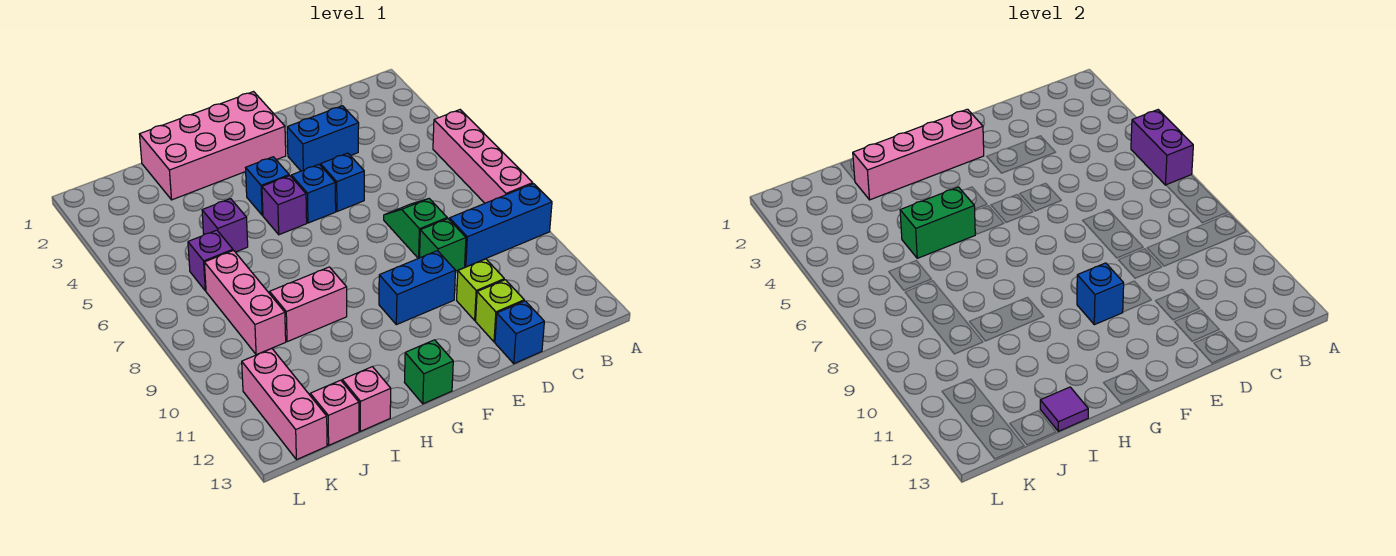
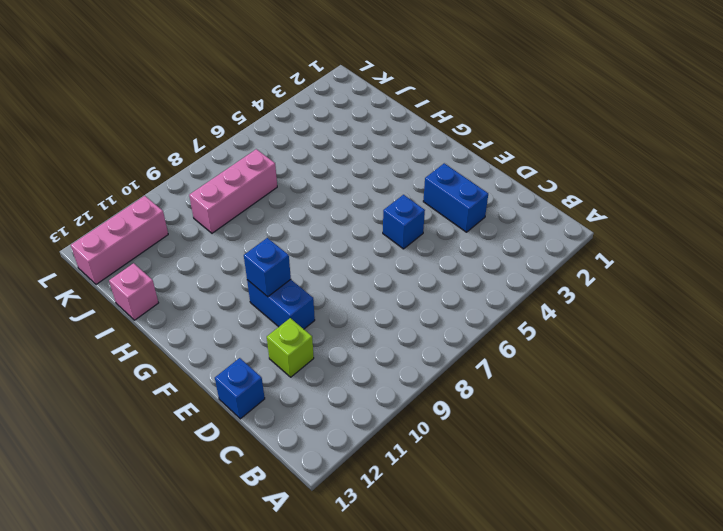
none -> pink 1x4 brick [433,110,533,203]
none -> blue 1x3 brick [449,184,552,267]
none -> green 1x2 slope [384,199,447,258]

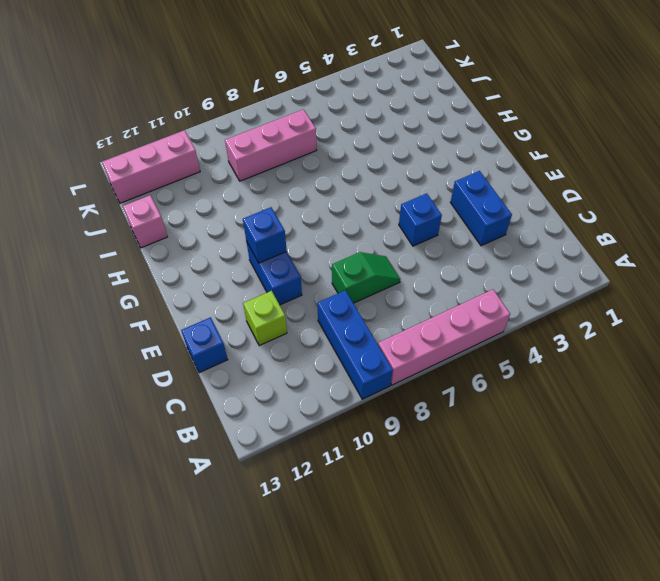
none -> green 1x1 brick [420,219,466,271]
none -> lime 1x1 brick [476,280,524,342]
none -> pink 2x4 brick [139,92,286,200]

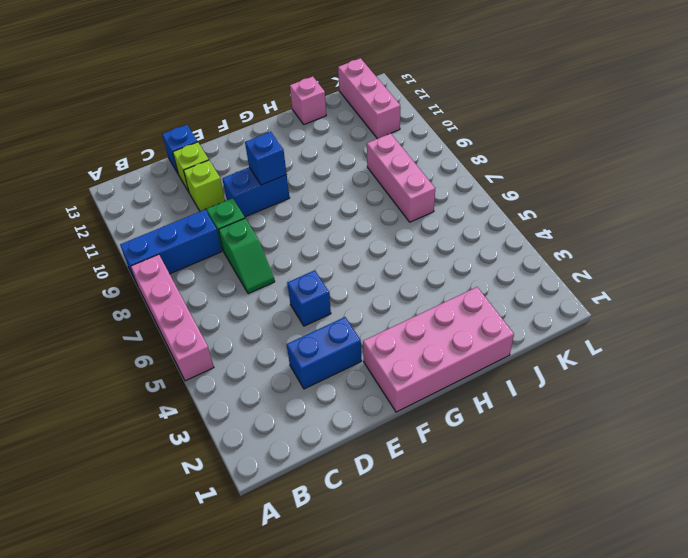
none -> blue 1x1 brick [291,164,336,223]
none -> blue 1x1 brick [246,157,289,215]
none -> purple 1x1 brick [262,176,307,235]

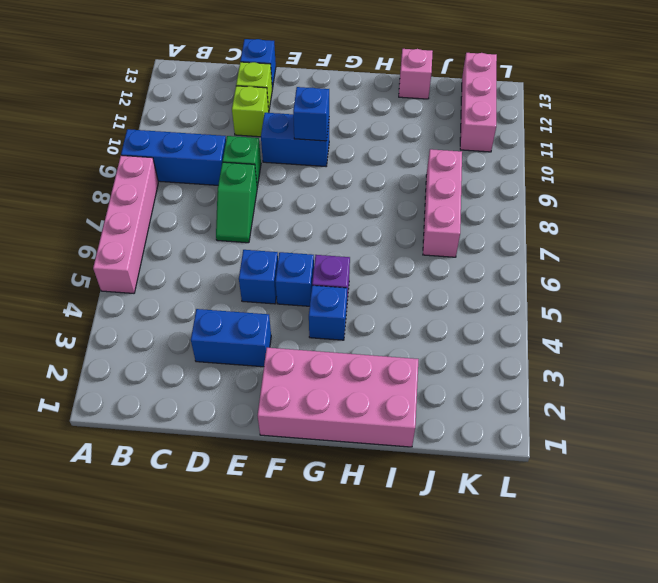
none -> green 1x1 brick [404,340,453,404]
none -> pink 1x2 brick [270,267,347,342]
none -> purple 1x1 brick [202,199,248,252]

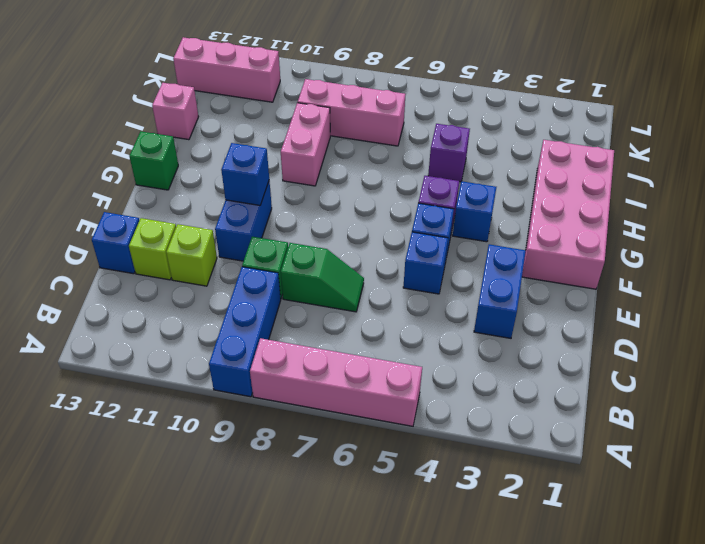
none -> purple 1x1 brick [188,230,233,291]
none -> pink 1x1 brick [310,380,359,445]
none -> purple 1x2 brick [1131,110,1193,185]

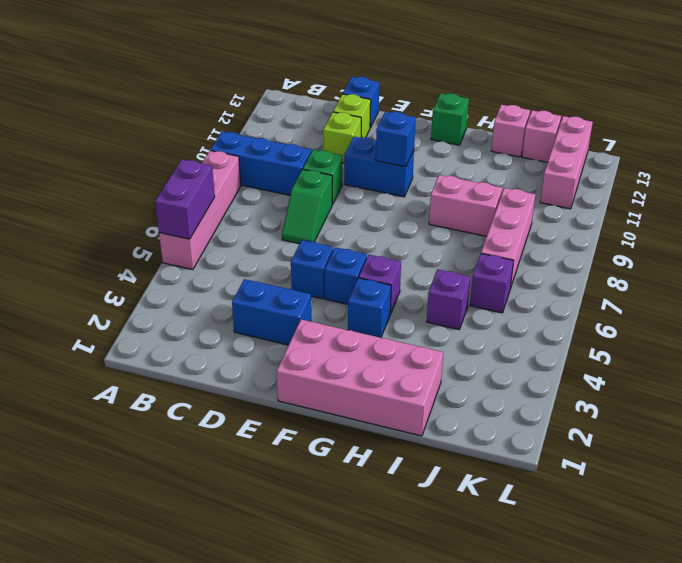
none -> pink 1x4 brick [853,109,984,200]
none -> green 1x2 brick [900,187,975,258]
none -> purple 1x1 tile [1040,387,1088,431]

